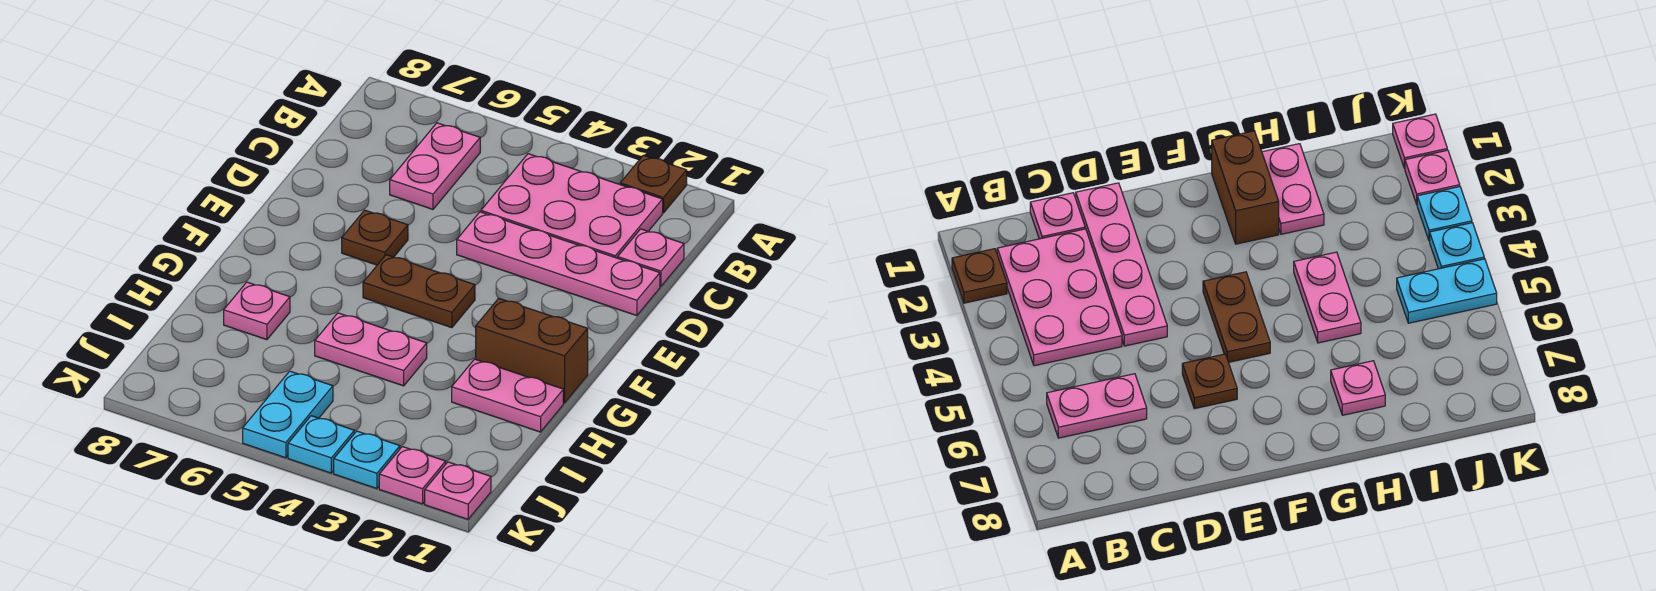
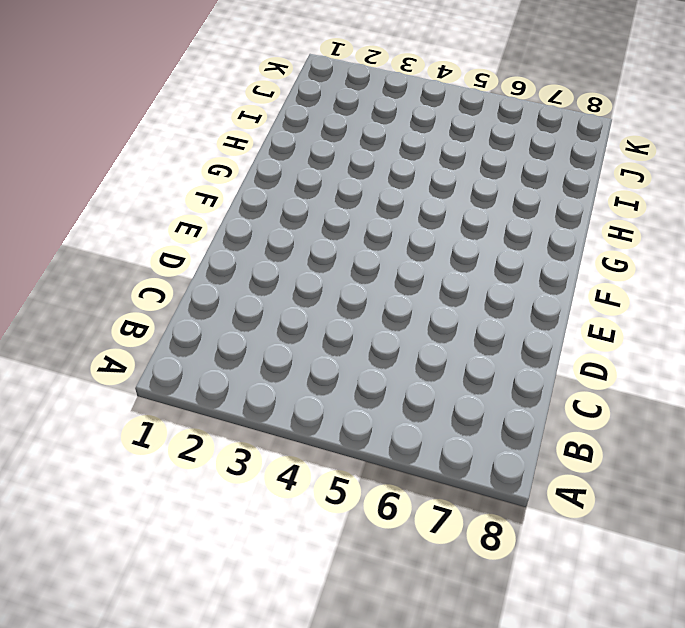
none -> brown 1x1 plate [620,155,687,213]
none -> pink 2x3 plate [481,154,663,258]
none -> pink 1x2 plate [390,123,480,209]

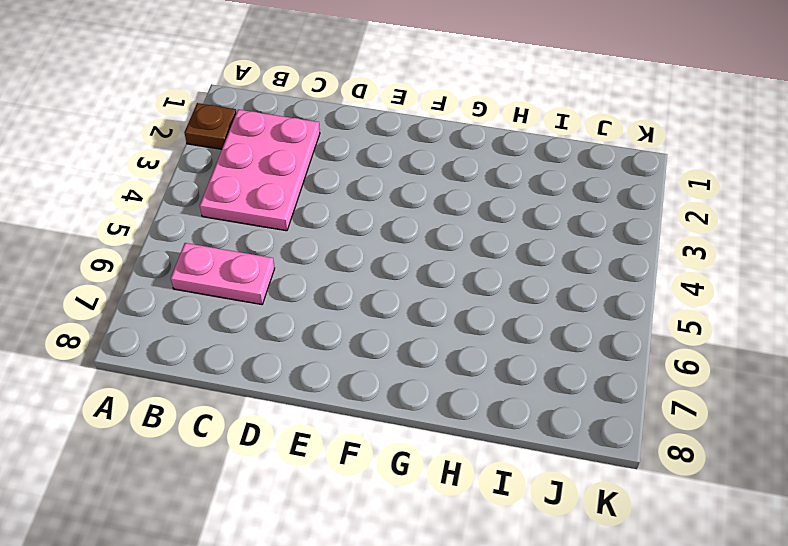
none -> pink 1x1 plate [618,229,684,286]
none -> pink 1x4 plate [457,212,660,316]
none -> brown 1x1 plate [342,210,408,265]

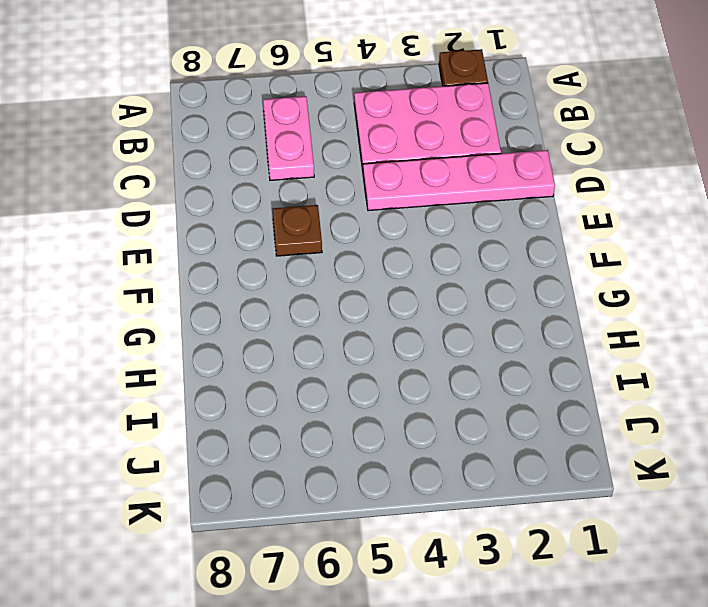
none -> pink 1x1 plate [618,229,684,286]
none -> brown 1x2 plate [363,255,475,328]
none -> brown 1x2 brick [476,298,588,403]

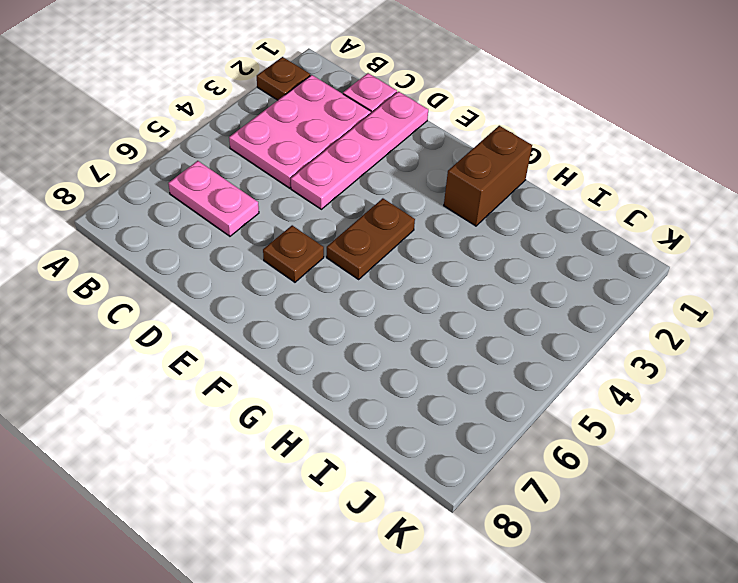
none -> pink 1x2 plate [452,359,563,432]
none -> pink 1x2 plate [315,313,427,386]
none -> pink 1x1 plate [224,282,290,340]

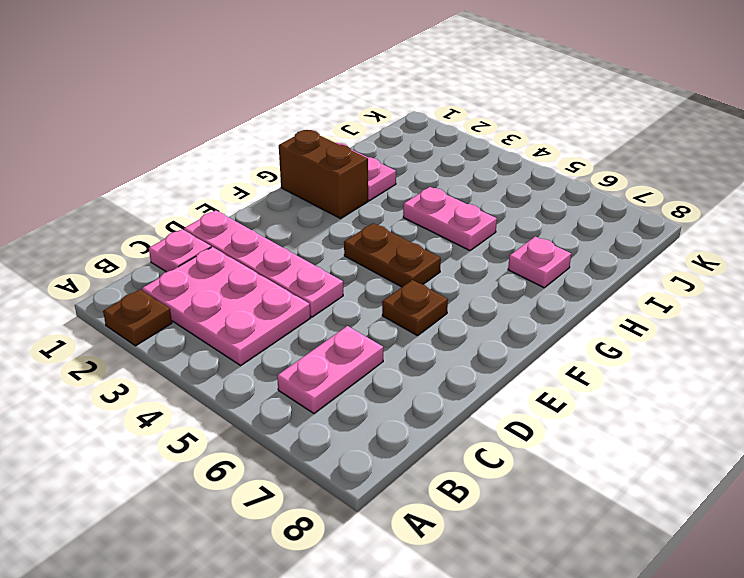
none -> cyan 1x2 plate [243,371,333,458]
none -> pink 1x1 plate [425,462,491,519]
none -> pink 1x1 plate [379,447,446,504]

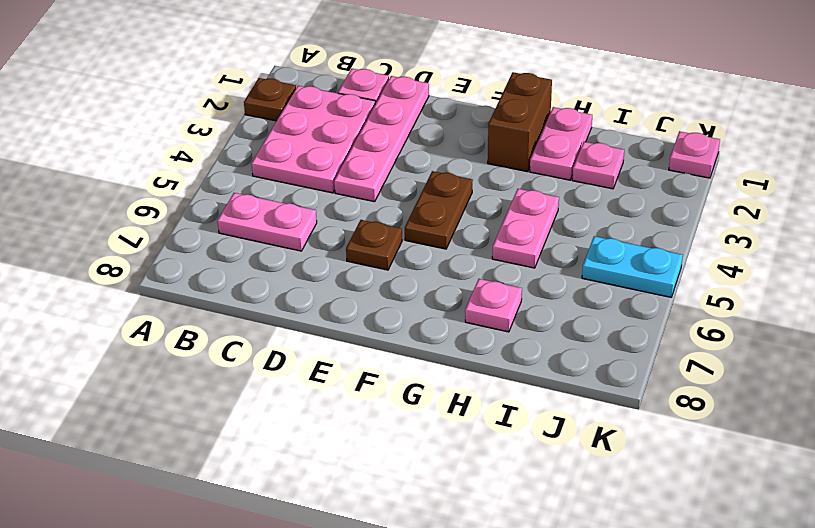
pink 1x1 plate [572,142,624,189] -> pink 1x1 plate moved to [379,447,446,504]
none -> cyan 1x1 plate [334,431,400,489]
none -> cyan 1x1 plate [288,416,354,473]

